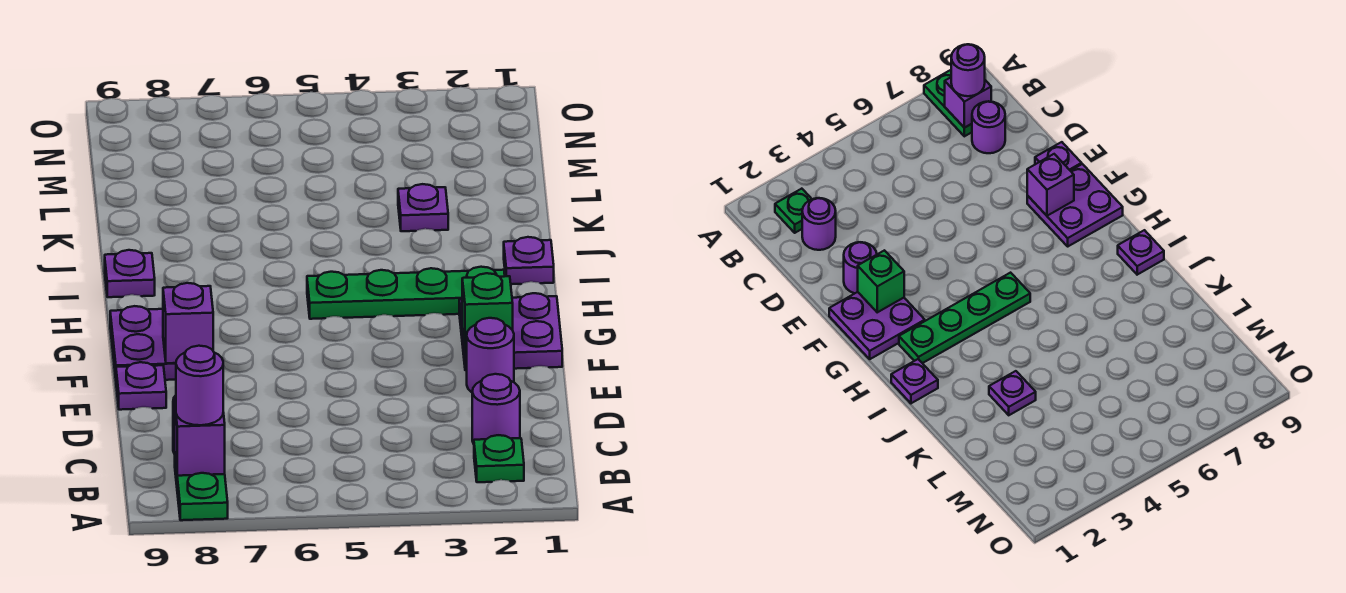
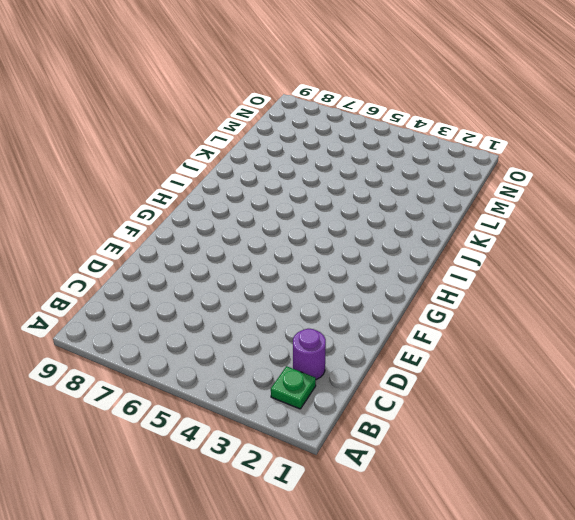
none -> green 1x2 plate [175,458,228,520]
none -> purple 1x1 round brick [972,101,1005,153]
none -> purple 1x1 round brick [467,318,514,392]

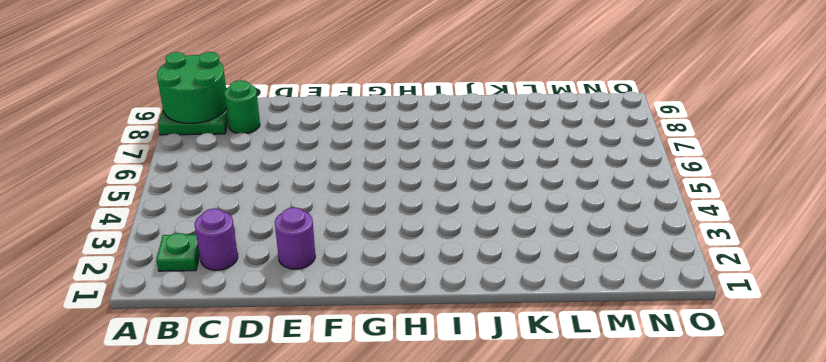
green 2x2 round brick [157,52,226,123] -> purple 1x1 brick [175,400,225,476]
green 1x1 round brick [224,80,260,133] -> purple 1x1 round brick [972,101,1005,153]
none -> purple 1x1 plate [116,362,166,410]
none -> purple 2x2 plate [459,293,562,370]
none -> purple 2x2 plate [110,306,176,380]

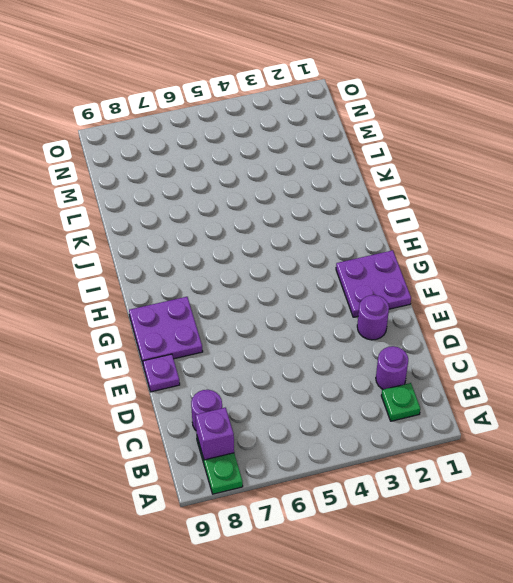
none -> green 1x4 plate [307,267,505,319]
none -> purple 1x1 plate [504,237,554,284]
none -> purple 1x1 plate [105,250,155,297]

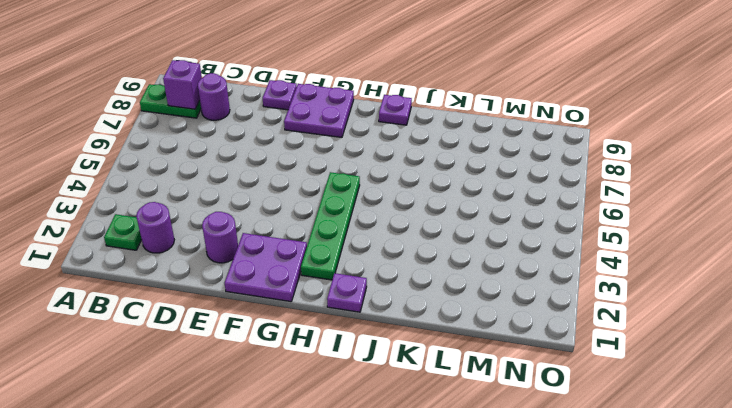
none -> purple 1x1 plate [398,184,448,231]
none -> green 1x1 brick [462,273,513,354]
none -> purple 1x1 brick [163,283,213,363]

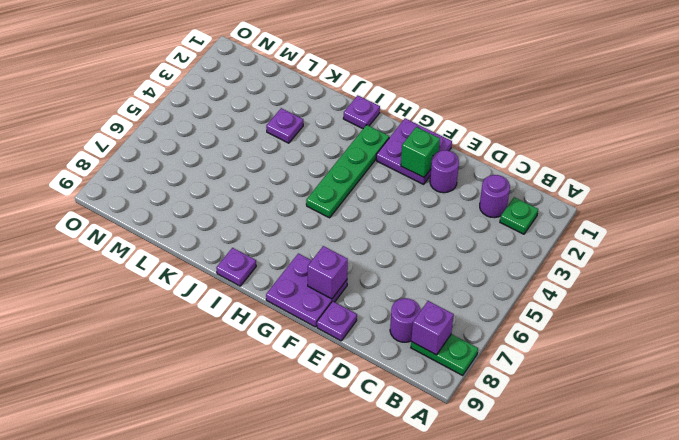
none -> purple 1x1 round brick [176,346,223,425]

